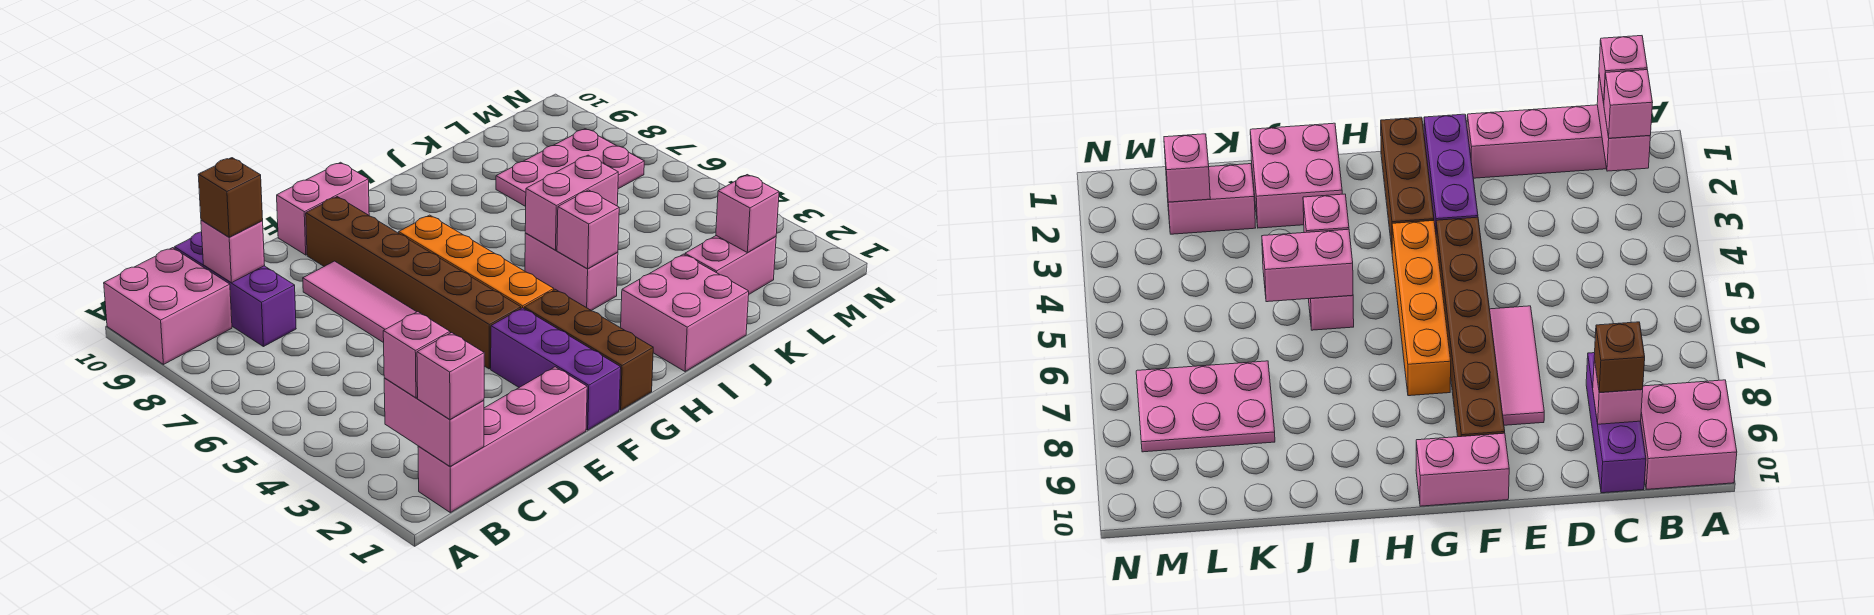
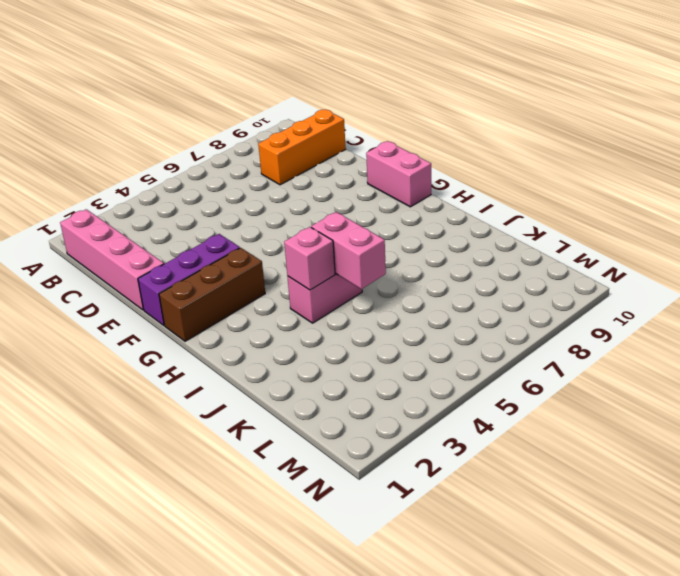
orange 1x3 brick [258,110,346,185] -> purple 1x3 brick [174,232,296,347]
none -> pink 2x2 brick [104,248,232,364]
none -> pink 1x3 tile [303,261,416,343]
none -> brown 1x6 brick [306,197,521,369]

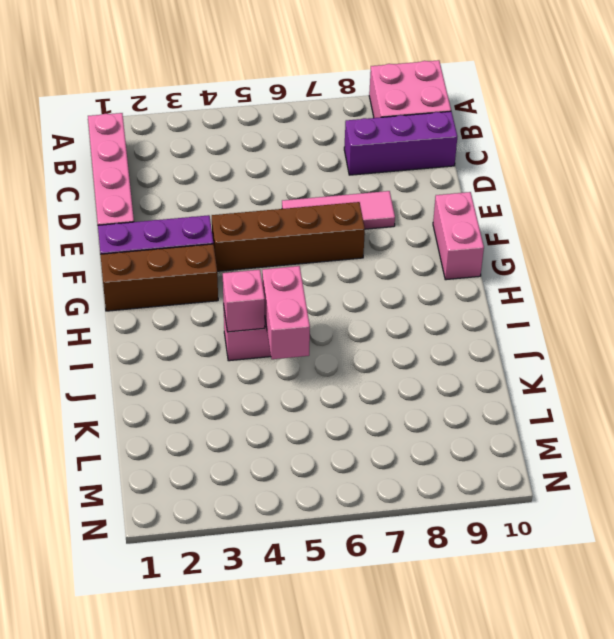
brown 1x4 brick [212,202,365,271] -> brown 1x6 brick [306,197,521,369]
none -> orange 1x4 brick [399,215,554,308]
none -> pink 2x2 brick [621,254,749,372]
none -> pink 1x2 brick [685,236,776,294]

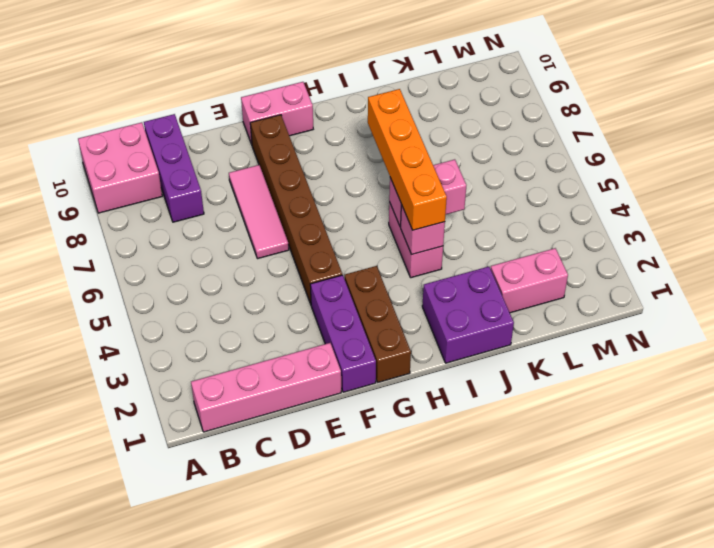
purple 2x2 brick [422,267,514,363] -> pink 2x2 brick [621,254,749,372]
orange 1x4 brick [368,89,447,230] -> orange 1x4 brick moved to [399,215,554,308]
none -> pink 2x3 plate [496,129,644,207]
none -> pink 1x2 brick [384,378,484,467]
none -> pink 1x1 brick [201,220,265,283]

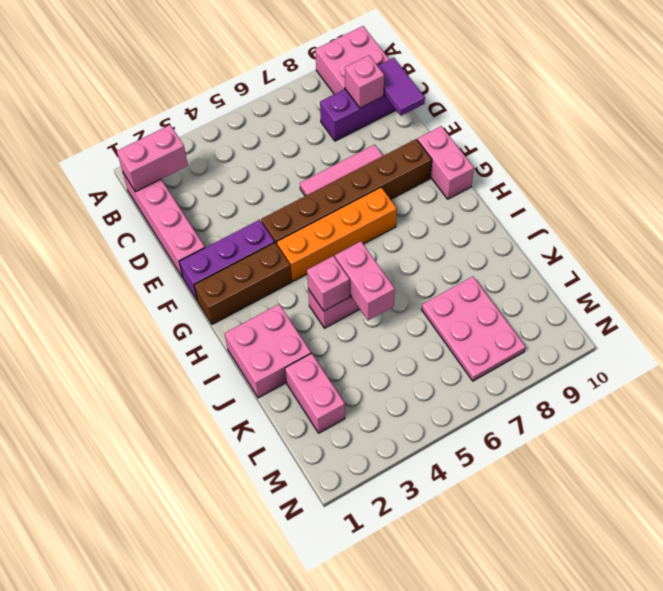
purple 1x2 tile [378,58,425,116] -> none
none -> pink 1x1 brick [716,175,779,253]
none -> pink 1x1 brick [417,333,484,419]
none -> pink 1x1 brick [383,312,450,398]

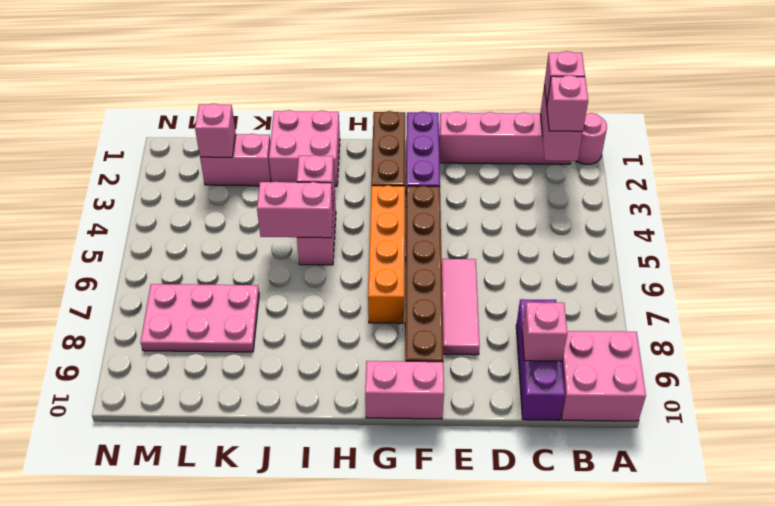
pink 1x1 round brick [577,113,607,164] -> none
none -> brown 1x1 brick [198,158,263,237]

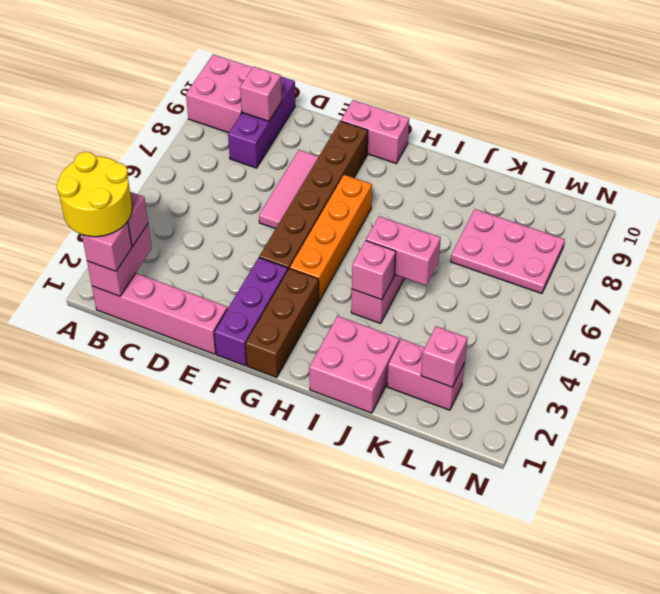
yellow 2x2 round brick [57,152,132,237] -> none
none -> brown 1x1 brick [198,158,263,237]

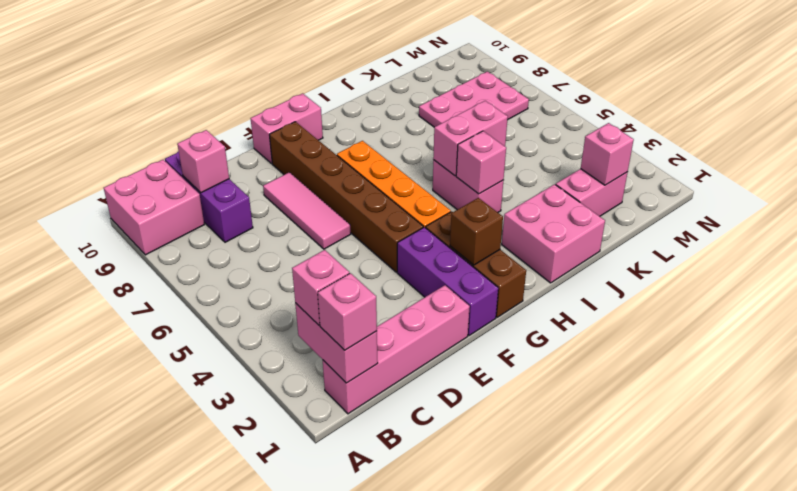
brown 1x1 brick [450,198,503,265] -> brown 1x1 brick moved to [198,158,263,237]

